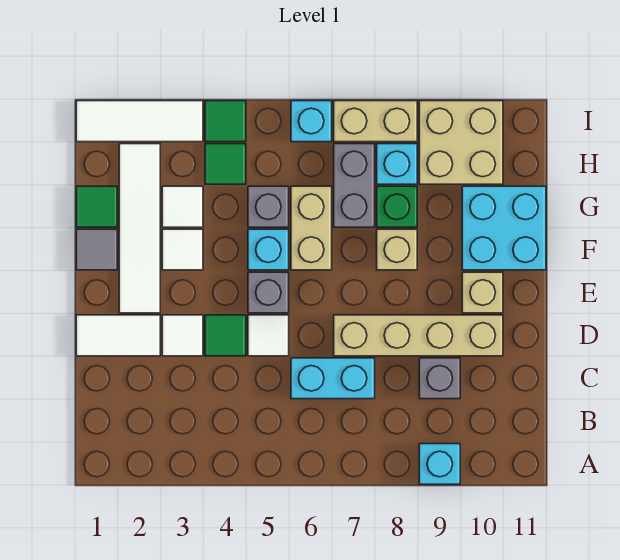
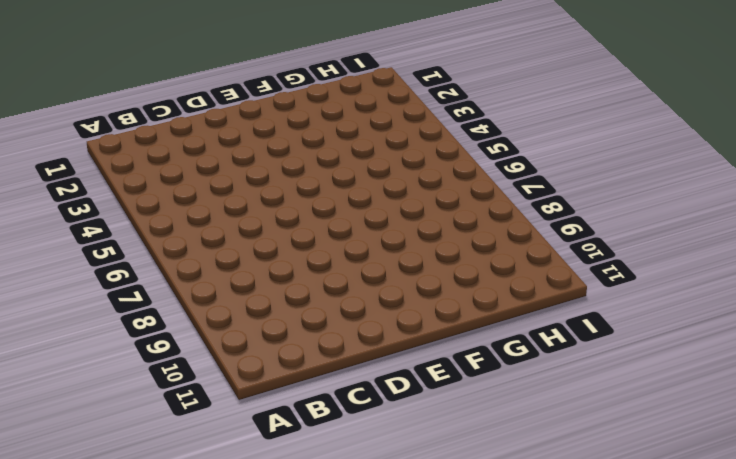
none -> cyan 1x1 brick [419,444,460,484]
none -> cyan 1x2 brick [291,358,375,399]
none -> grey 1x1 brick [419,358,460,399]

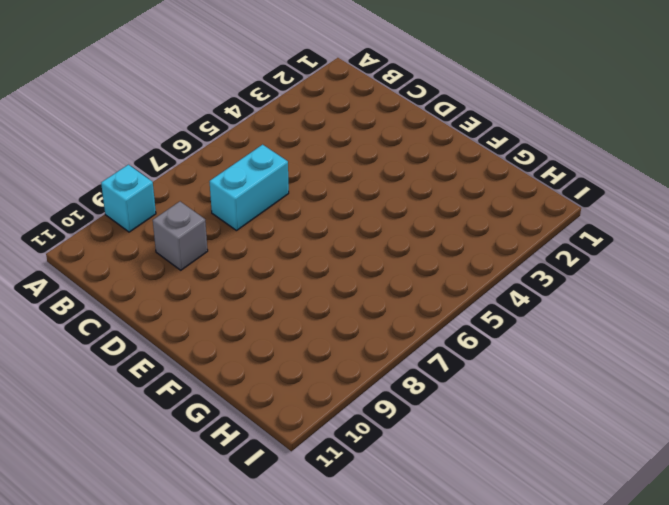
none -> white 1x2 tile [76,315,160,356]
none -> white 1x1 tile [162,315,203,356]
none -> green 1x1 tile [205,315,246,356]

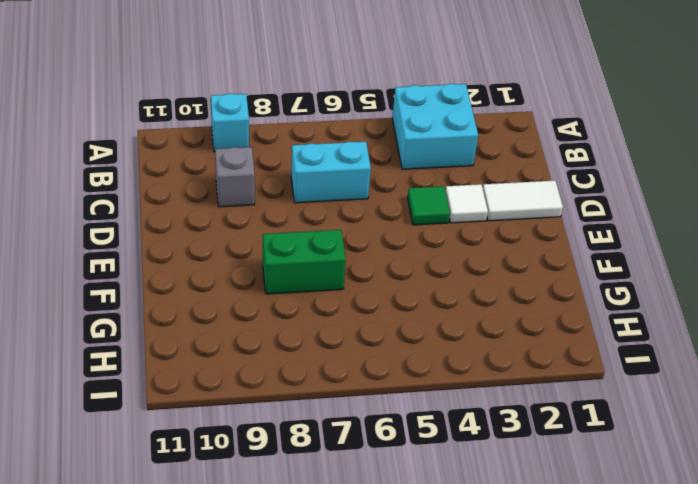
cyan 2x2 brick [392,84,478,169] -> cyan 2x2 brick moved to [462,186,546,270]
green 1x2 brick [263,230,346,294] -> tan 1x1 brick [377,229,417,270]
none -> white 1x1 tile [248,315,289,356]
none -> tan 1x4 brick [334,315,503,356]
none -> white 1x4 tile [119,144,160,313]

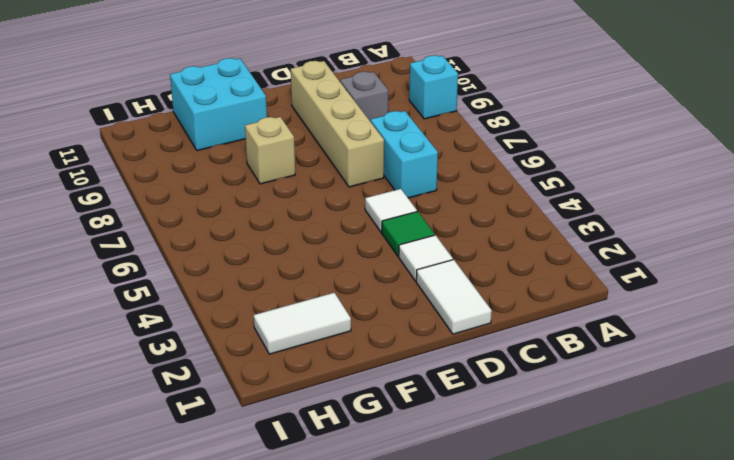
white 1x2 tile [254,293,351,354] -> white 1x4 tile [119,144,160,313]
none -> grey 1x1 brick [248,272,289,313]
none -> tan 1x1 brick [462,272,503,313]
none -> grey 1x1 tile [76,229,117,270]

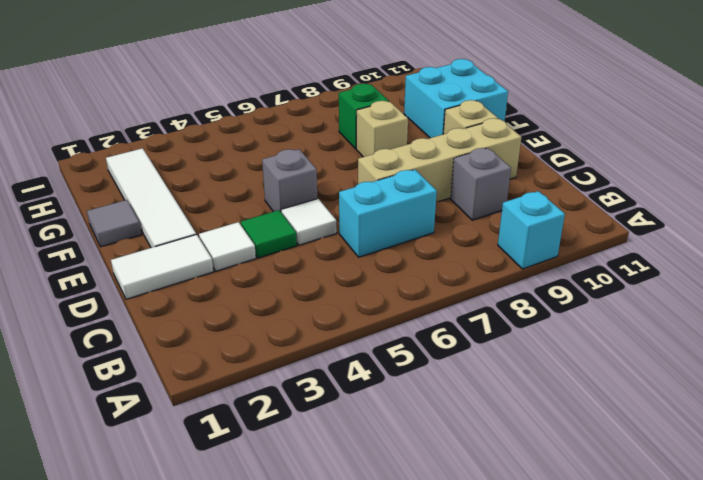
none -> white 1x1 tile [162,229,203,270]
none -> cyan 1x1 brick [248,229,289,270]
none -> tan 1x2 brick [291,186,332,270]

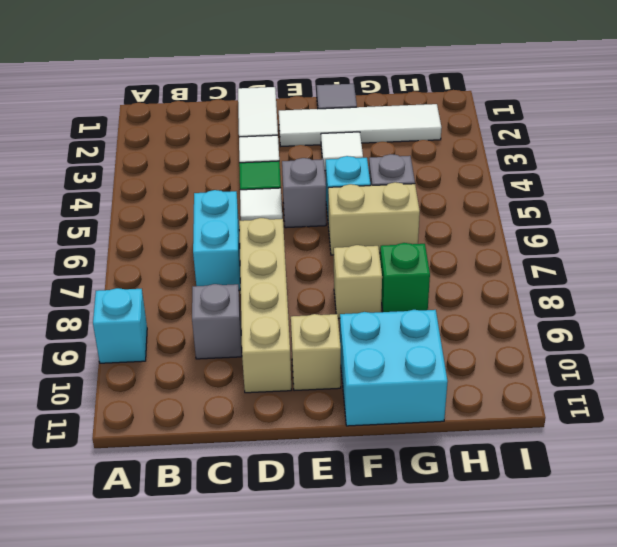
none -> green 1x1 tile [76,186,117,227]
none -> white 1x1 tile [162,186,203,227]
none -> grey 1x2 brick [334,144,375,227]

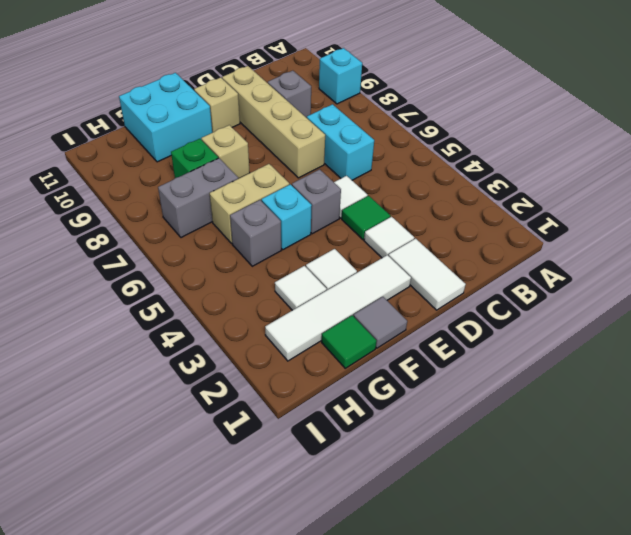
none -> green 1x1 tile [205,144,246,184]
none -> cyan 1x1 brick [377,144,417,184]
none -> tan 2x2 brick [419,101,503,184]

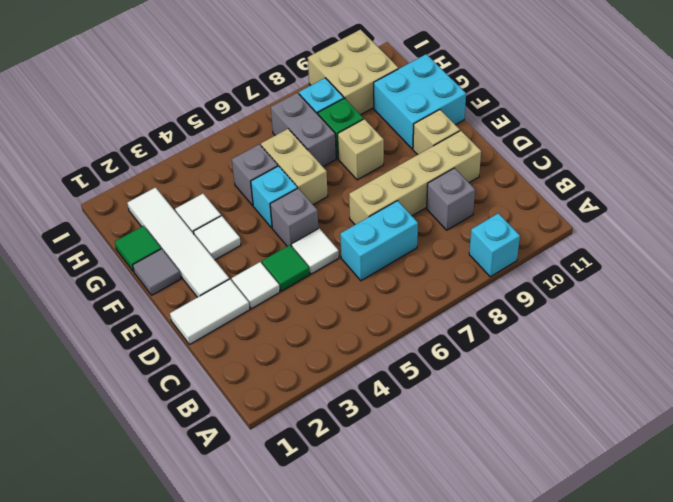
none -> green 1x1 tile [205,144,246,184]
none -> white 1x3 tile [76,101,203,142]
none -> green 1x1 tile [205,101,246,142]

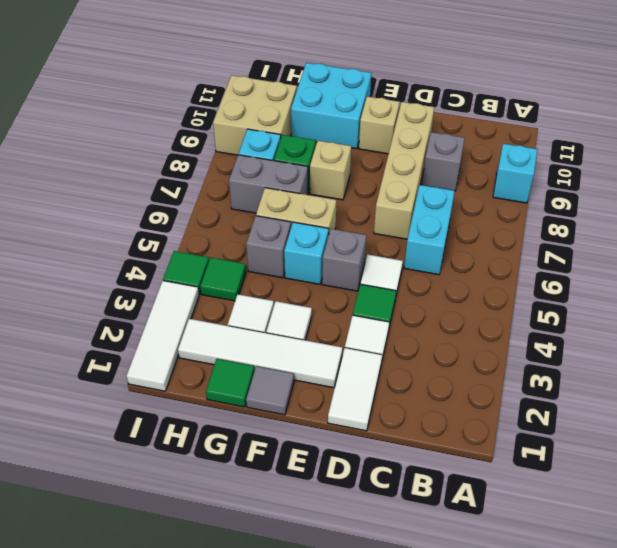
none -> cyan 1x1 brick [291,101,332,142]
none -> tan 1x2 brick [334,101,417,142]

